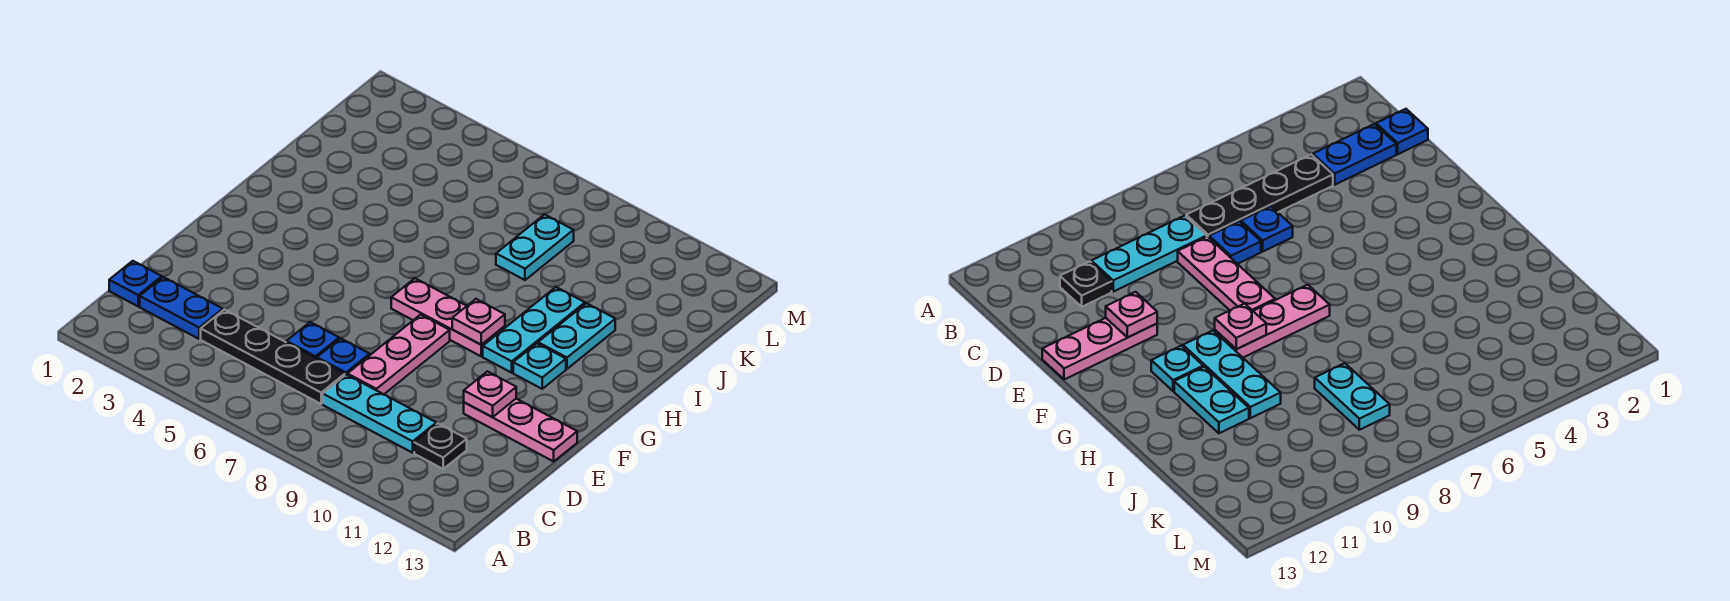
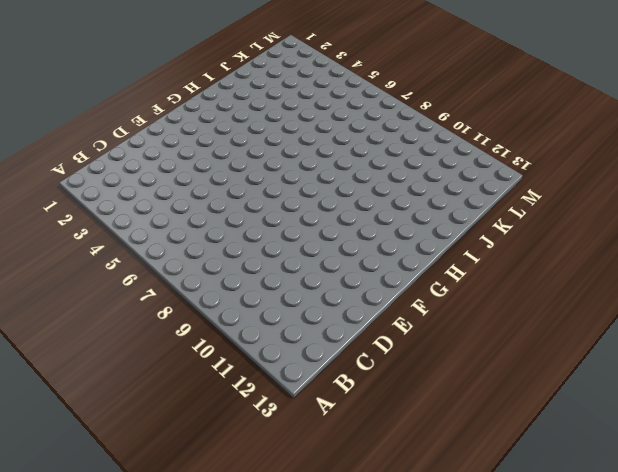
none -> blue 1x1 plate [109,261,162,306]
none -> blue 1x2 plate [140,277,223,339]
none -> black 1x4 plate [201,309,345,404]

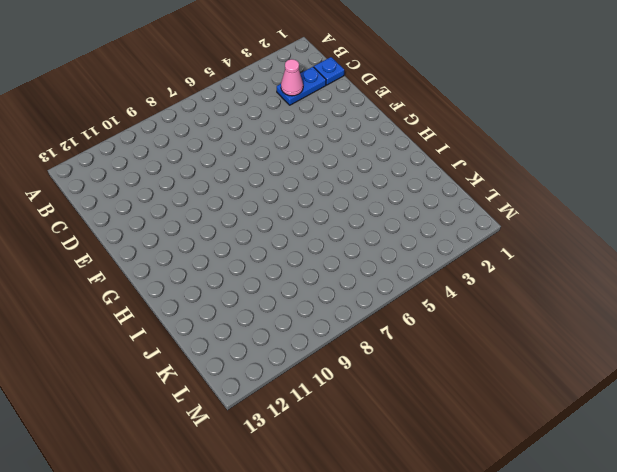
pink 1x1 cone [281,59,303,96] -> none
none -> black 1x4 plate [201,309,345,404]
none -> cyan 1x3 plate [323,375,436,453]
none -> black 1x1 plate [414,423,467,469]

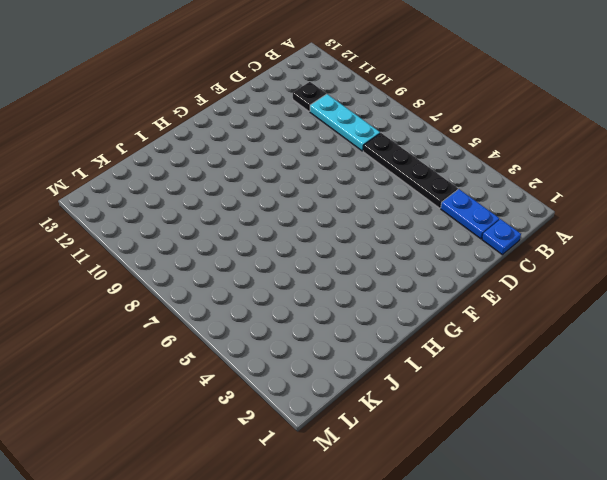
none -> blue 1x1 plate [286,322,339,359]
none -> blue 1x1 plate [317,338,370,375]
none -> pink 1x3 plate [347,315,450,394]

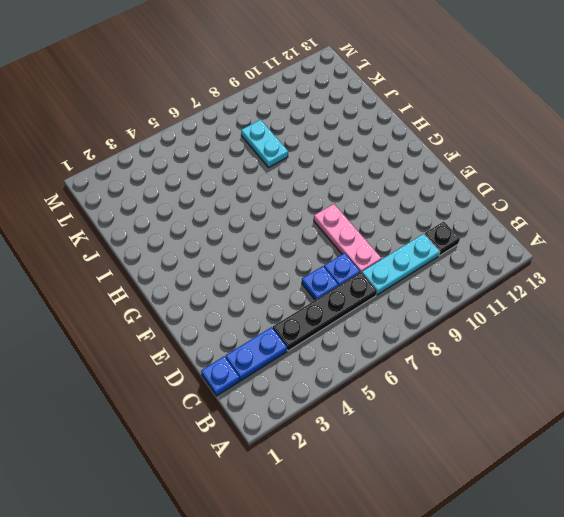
none -> pink 1x3 plate [464,399,577,461]
none -> pink 1x3 plate [391,278,505,356]
none -> cyan 1x3 plate [483,287,585,373]

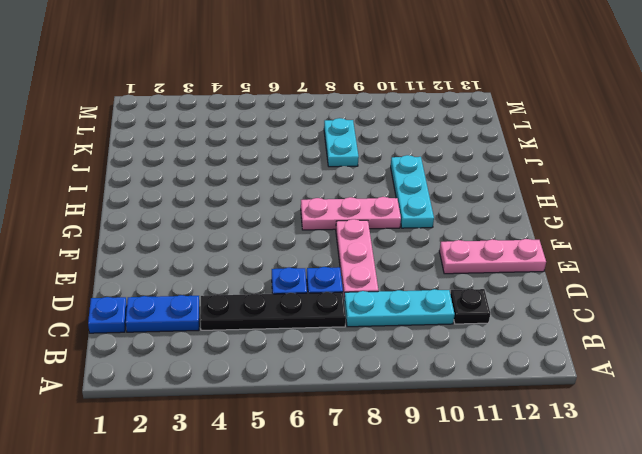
none -> cyan 1x1 plate [513,343,566,389]
none -> cyan 1x2 plate [538,303,615,369]
none -> pink 1x1 plate [464,371,516,417]

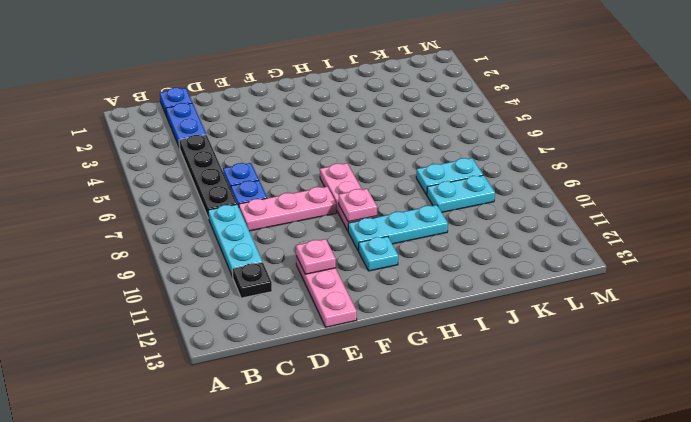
cyan 1x2 plate [427,175,495,212] -> cyan 1x2 plate moved to [538,303,615,369]

